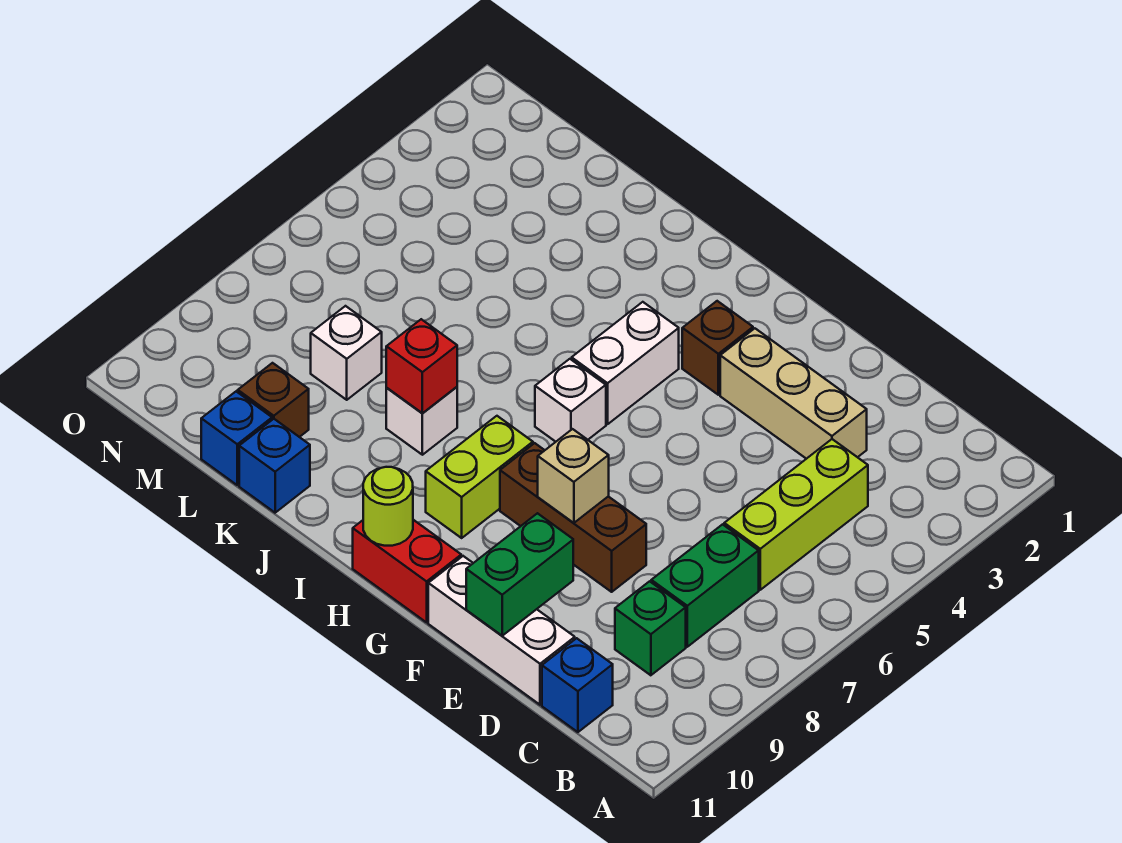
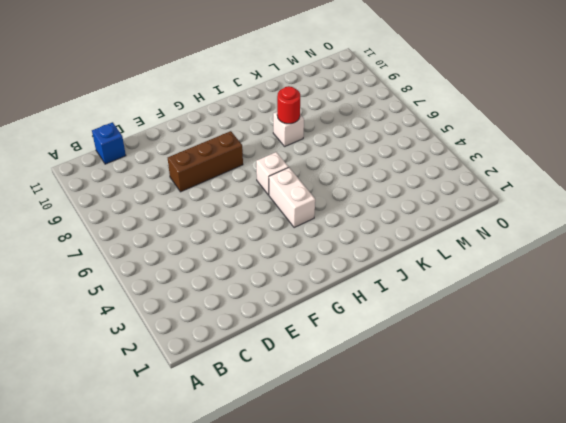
red 1x1 round brick [277,86,300,124] -> red 1x1 brick [386,319,457,413]
none -> lime 1x3 brick [724,439,868,590]
none -> green 1x2 brick [651,524,759,647]
none -> green 1x1 brick [615,581,686,675]

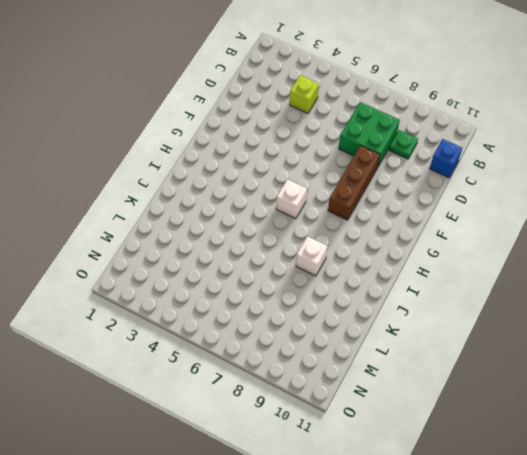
lime 1x1 brick [290,75,319,113] -> lime 1x3 brick [724,439,868,590]
green 2x2 brick [339,102,400,166] -> green 1x2 brick [651,524,759,647]
green 1x1 plate [389,130,418,159] -> green 1x1 brick [615,581,686,675]
none -> tan 1x3 brick [720,328,867,459]
none -> white 1x3 brick [428,556,575,705]
none -> brown 1x1 brick [682,301,753,395]

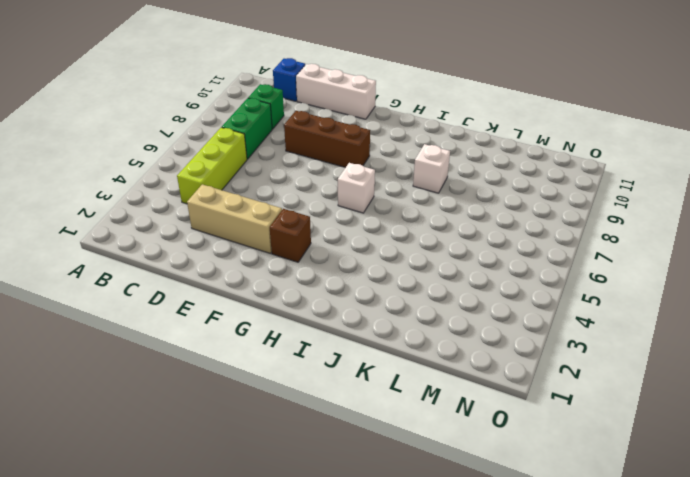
none -> red 1x2 brick [353,520,461,622]
none -> white 1x2 brick [572,302,679,424]
none -> lime 1x2 brick [426,416,533,538]

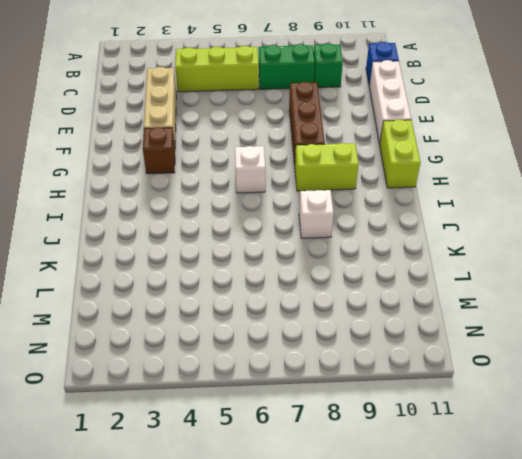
lime 1x2 brick [380,120,421,188] -> red 1x2 brick [353,520,461,622]
none -> white 1x2 brick [572,302,679,424]
none -> blue 1x1 brick [239,419,310,513]
none -> white 1x1 brick [311,306,382,400]

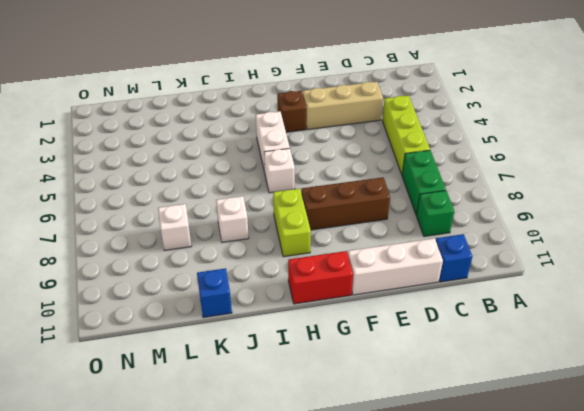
none -> brown 1x1 brick [238,363,309,437]
none -> blue 1x1 brick [201,391,272,485]
none -> green 1x2 brick [466,513,573,636]

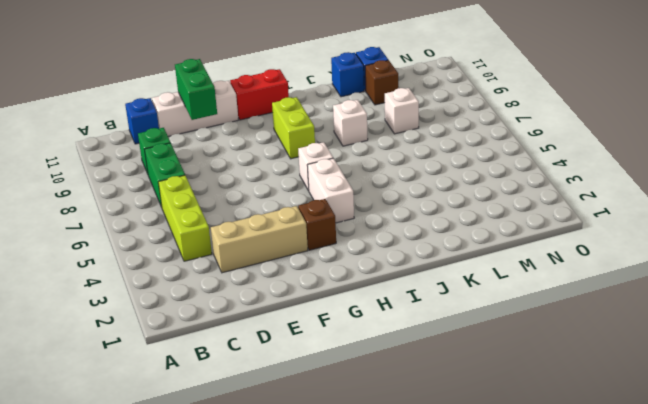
none -> brown 1x3 brick [500,443,646,592]
none -> tan 1x1 brick [538,429,609,523]
none -> lime 1x1 round brick [363,467,413,546]

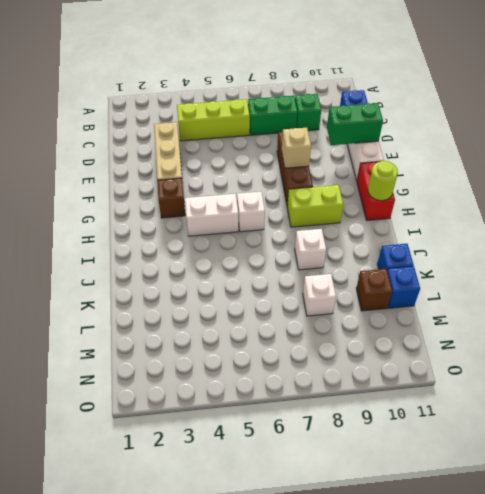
none -> red 1x1 brick [386,319,457,413]

